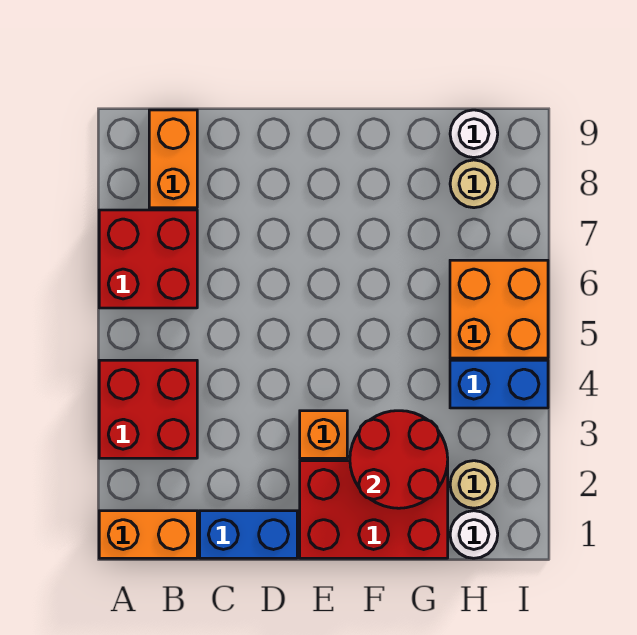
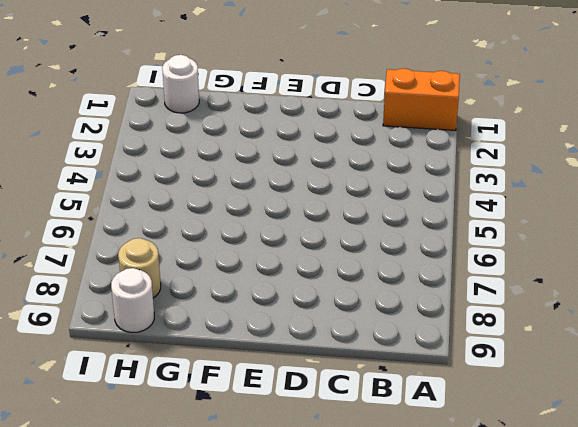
none -> red 2x2 brick [99,360,197,458]
none -> red 2x2 brick [99,210,197,308]
none -> orange 1x2 brick [149,110,197,208]

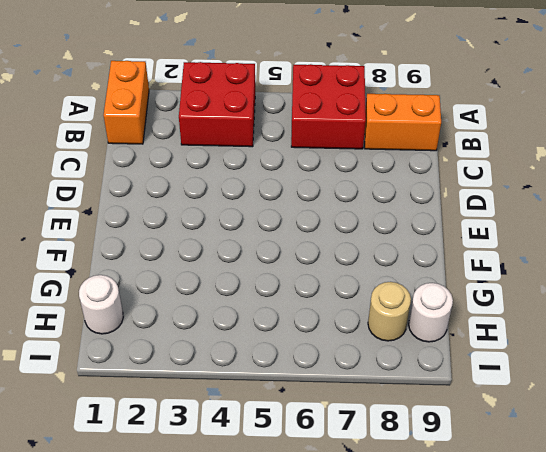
none -> blue 1x2 brick [200,511,297,558]
none -> red 2x3 brick [300,461,448,558]
none -> orange 1x1 brick [300,411,347,458]

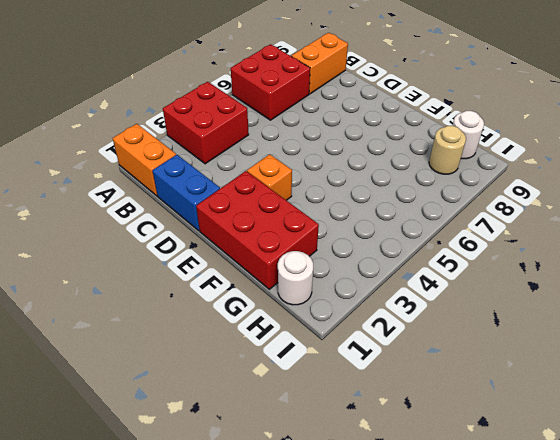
none -> tan 1x1 round brick [450,461,498,508]
none -> blue 1x2 brick [450,360,548,408]
none -> orange 2x2 brick [450,260,548,358]

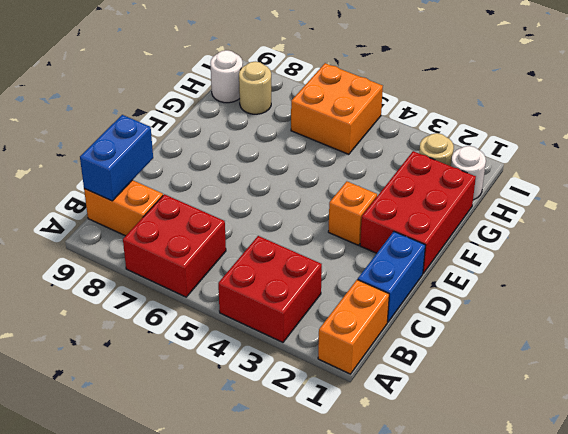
blue 1x2 brick [80,115,153,201] -> blue 1x2 brick moved to [450,360,548,408]
none -> red 2x2 round brick [350,411,448,508]

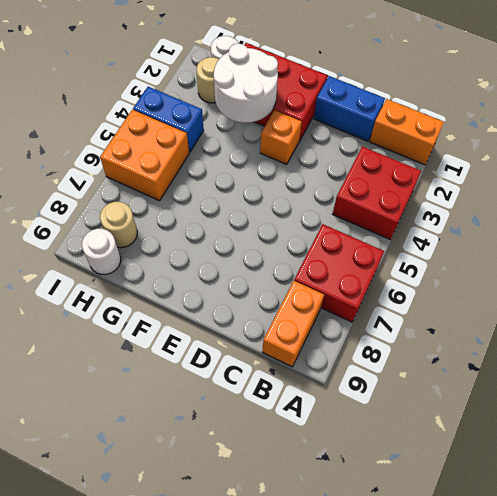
white 2x2 round brick [214,43,278,123] -> red 2x2 round brick [350,411,448,508]

